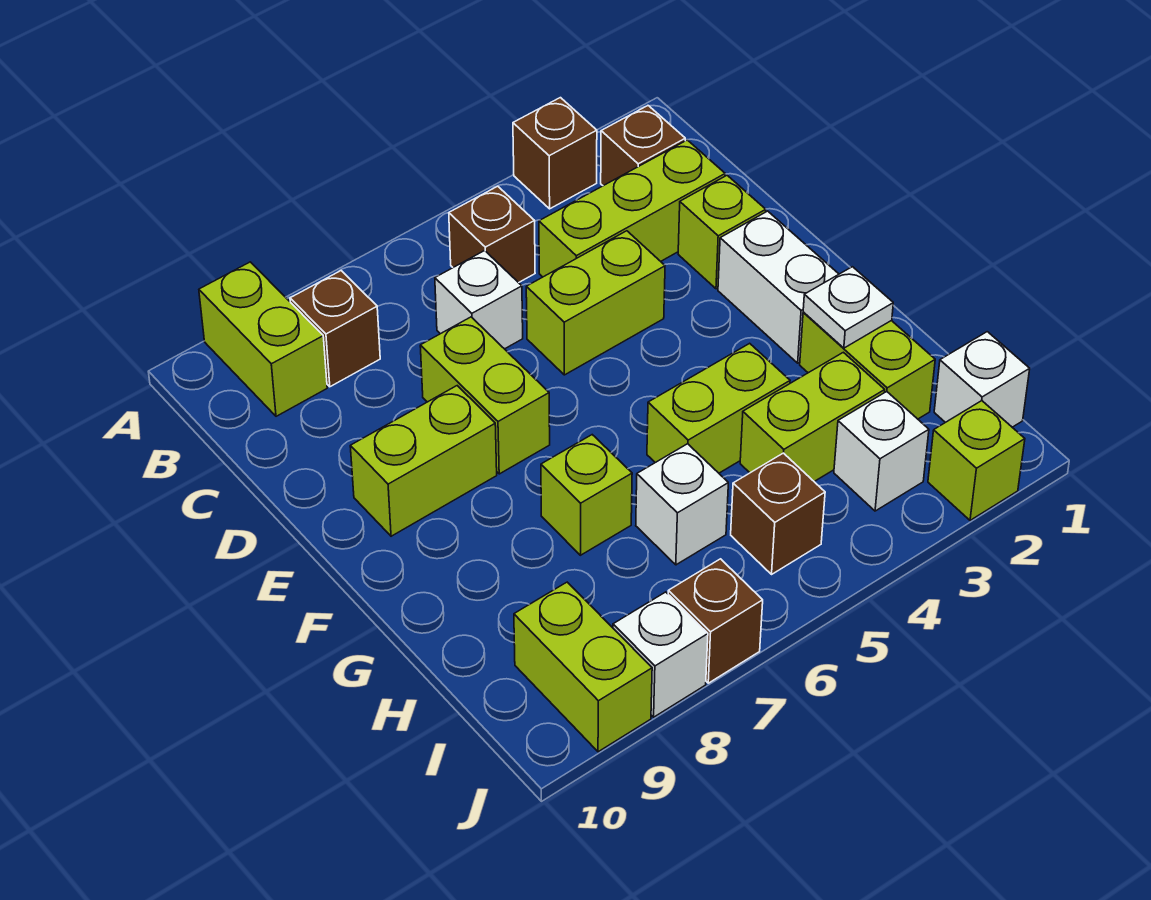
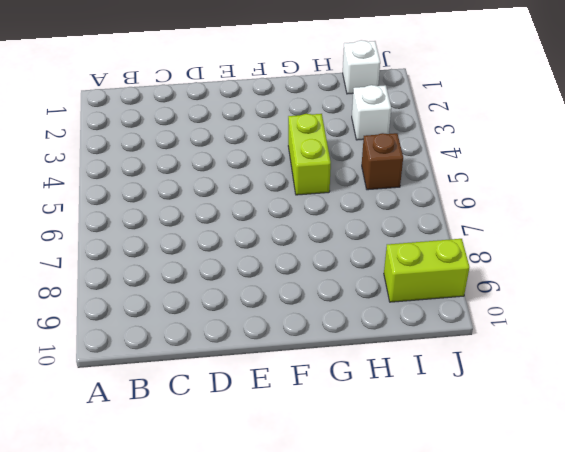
none -> brown 1x1 brick [513,98,597,209]
none -> lime 1x2 brick [199,262,327,416]
none -> brown 1x1 brick [601,106,685,186]

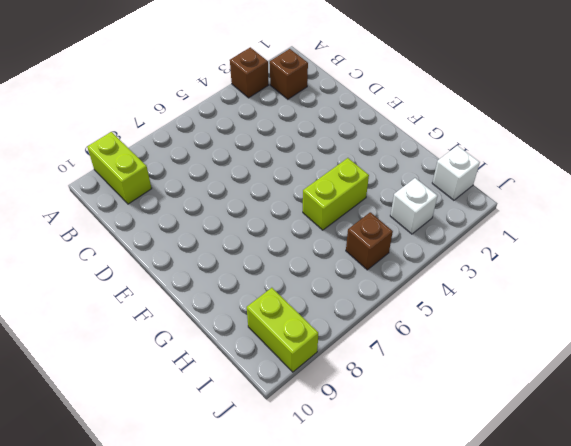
none -> brown 1x1 brick [449,186,535,283]
none -> brown 1x1 brick [290,271,380,387]
none -> lime 1x3 brick [539,140,725,277]

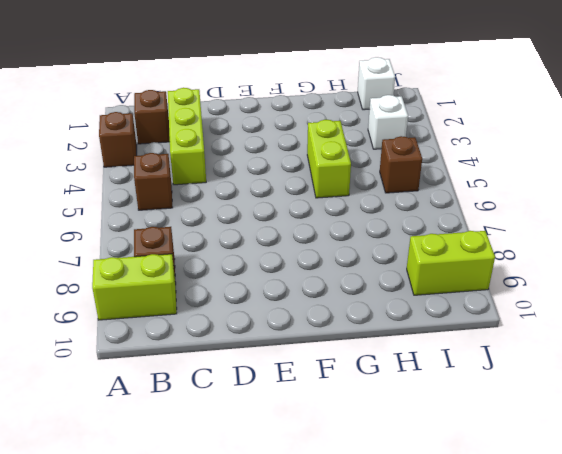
none -> white 1x1 brick [435,251,523,349]
none -> lime 1x1 brick [678,175,766,289]
none -> lime 1x2 brick [526,231,665,375]

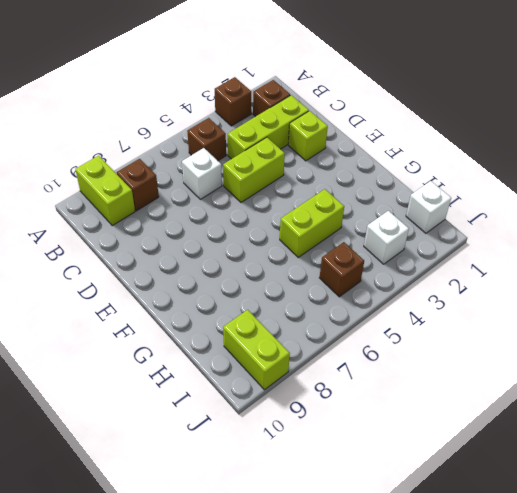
none -> lime 1x2 brick [420,317,550,474]
none -> white 1x2 brick [718,211,839,363]
none -> lime 1x2 brick [350,386,497,536]

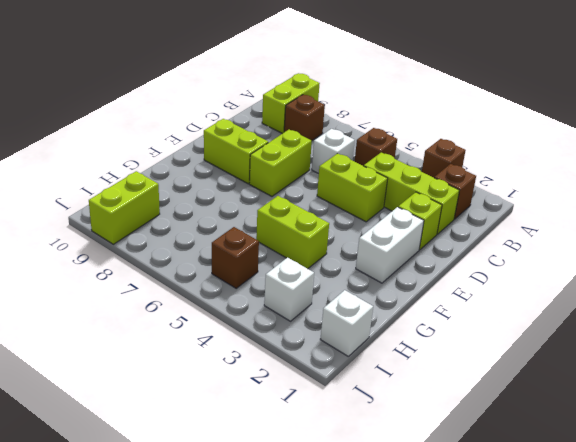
none -> lime 1x2 brick [800,312,935,419]
none -> lime 1x1 brick [541,435,632,555]
none -> lime 1x2 brick [740,352,885,481]

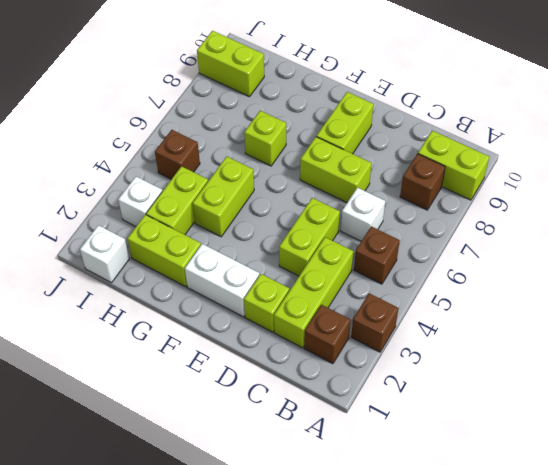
none -> white 1x1 brick [636,444,728,565]
none -> lime 1x1 brick [928,401,1025,520]
none -> brown 1x1 brick [668,559,763,683]

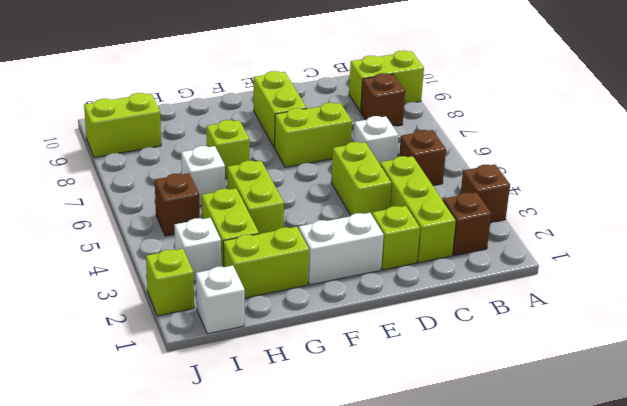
none -> brown 1x1 brick [668,559,763,683]
none -> white 1x1 brick [613,592,708,717]
none -> white 1x1 plate [803,267,893,348]

